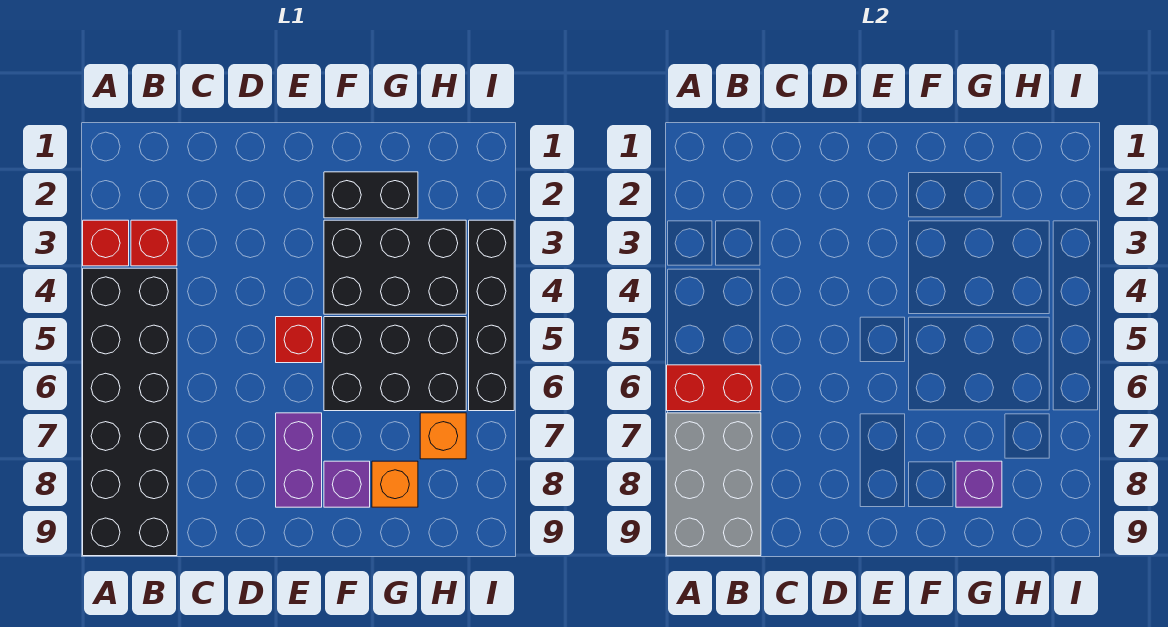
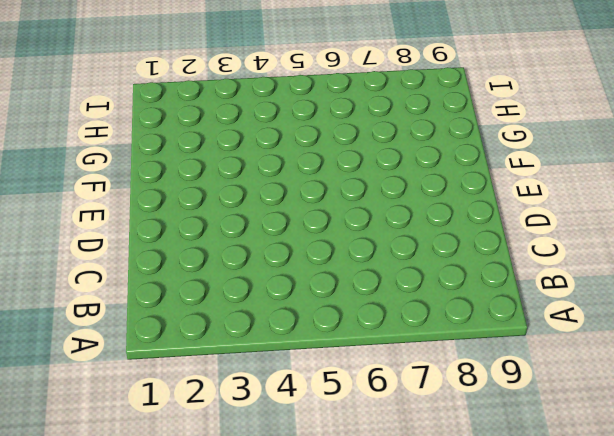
none -> red 1x1 brick [83,220,129,266]
none -> black 2x6 brick [83,268,177,556]
none -> red 1x1 brick [131,220,177,266]

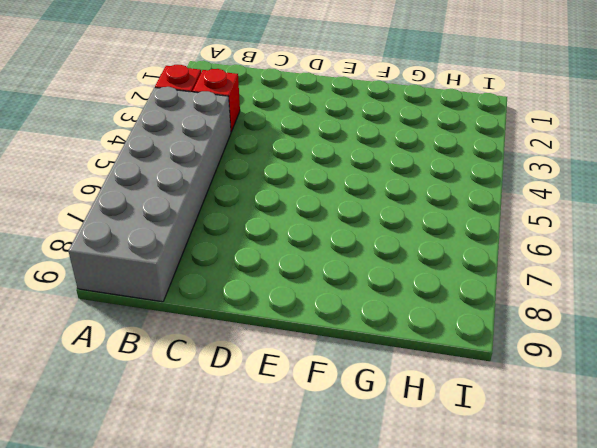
grey 2x6 brick [68,87,231,302] -> black 2x6 brick [83,268,177,556]
none -> red 1x1 brick [276,317,322,363]
none -> purple 1x2 brick [276,413,322,507]
none -> black 1x2 brick [324,172,418,218]

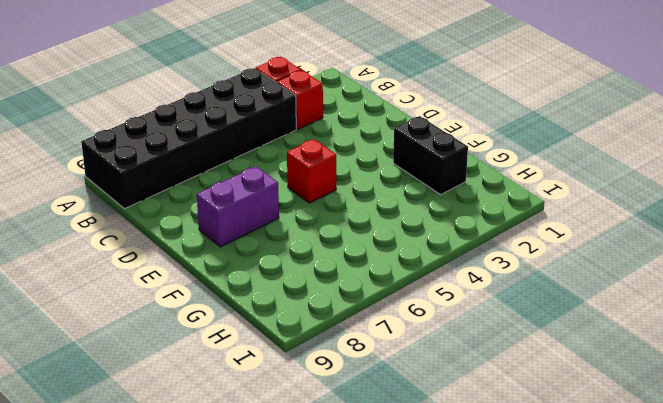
none -> black 2x3 brick [324,220,466,314]
none -> black 2x3 brick [324,317,466,411]
none -> purple 1x1 brick [324,461,370,507]

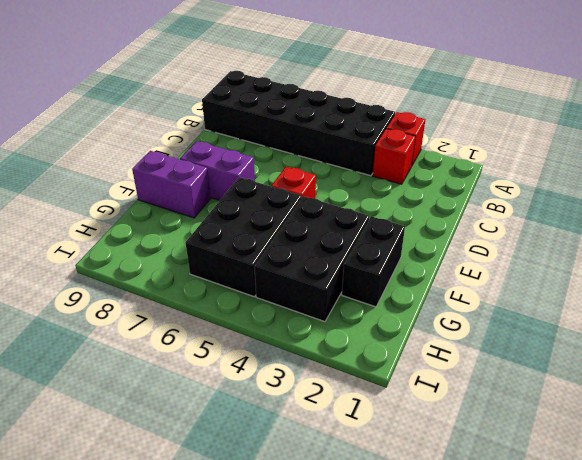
purple 1x2 brick [132,151,211,218] -> purple 1x1 brick [324,461,370,507]
none -> orange 1x1 brick [372,461,418,507]
none -> orange 1x1 brick [420,413,466,459]
none -> black 1x4 brick [469,220,514,411]

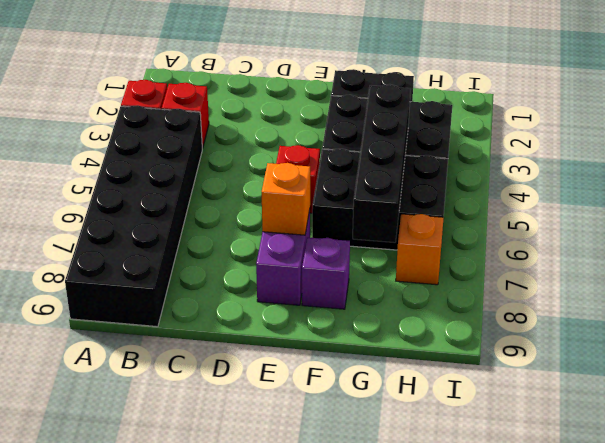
orange 1x1 brick [262,163,310,235] -> orange 1x1 brick moved to [372,461,418,507]
black 1x4 brick [353,84,411,243] -> black 1x4 brick moved to [469,220,514,411]
none -> red 1x2 brick [667,365,761,411]
none -> grey 2x3 brick [667,413,761,556]
none -> purple 1x1 brick [956,461,1002,507]

